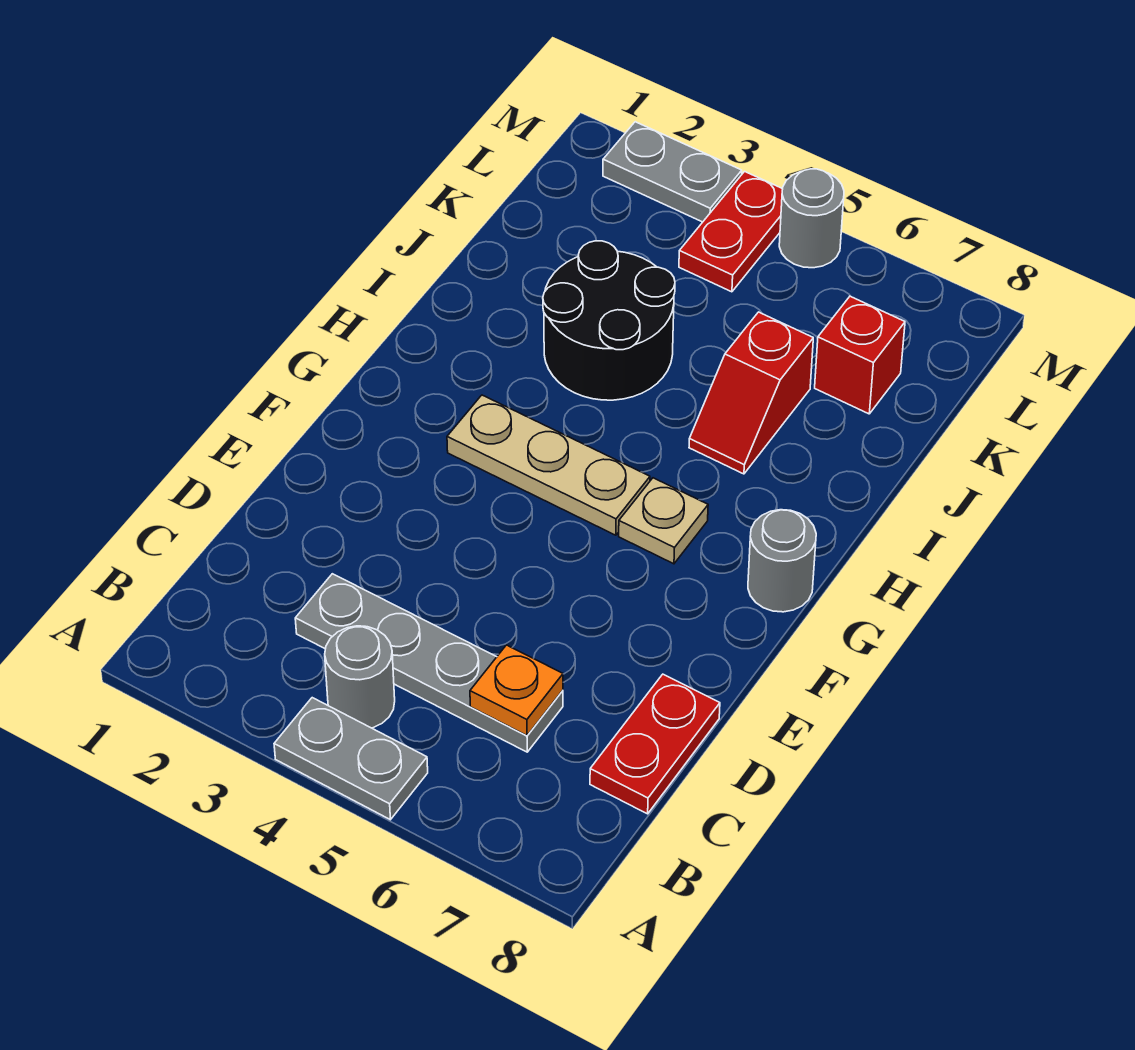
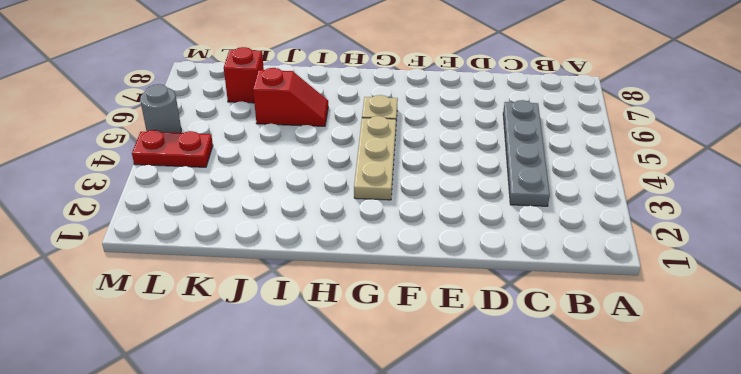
none -> grey 1x2 plate [274,698,428,820]
none -> grey 1x1 round brick [325,626,395,728]
none -> red 1x2 plate [590,674,720,814]

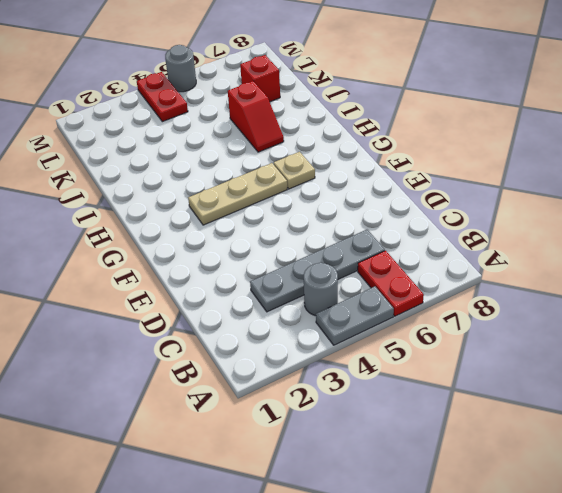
red 1x2 plate [358,251,424,316] -> red 1x2 plate moved to [590,674,720,814]
none -> grey 1x1 round brick [748,510,816,612]
none -> black 2x2 round brick [543,241,675,400]
none -> grey 1x2 plate [603,122,742,222]

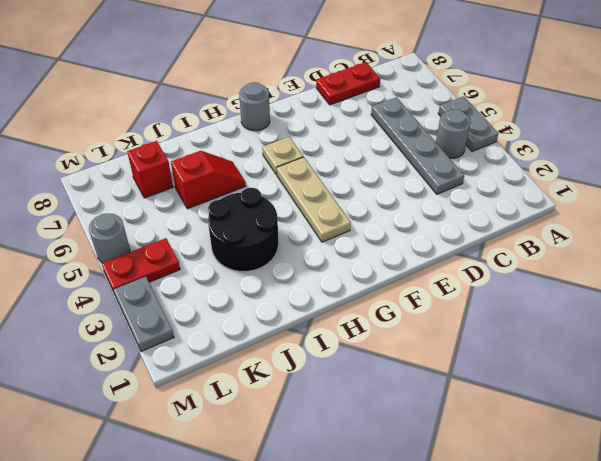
none -> orange 1x1 plate [470,645,563,736]

